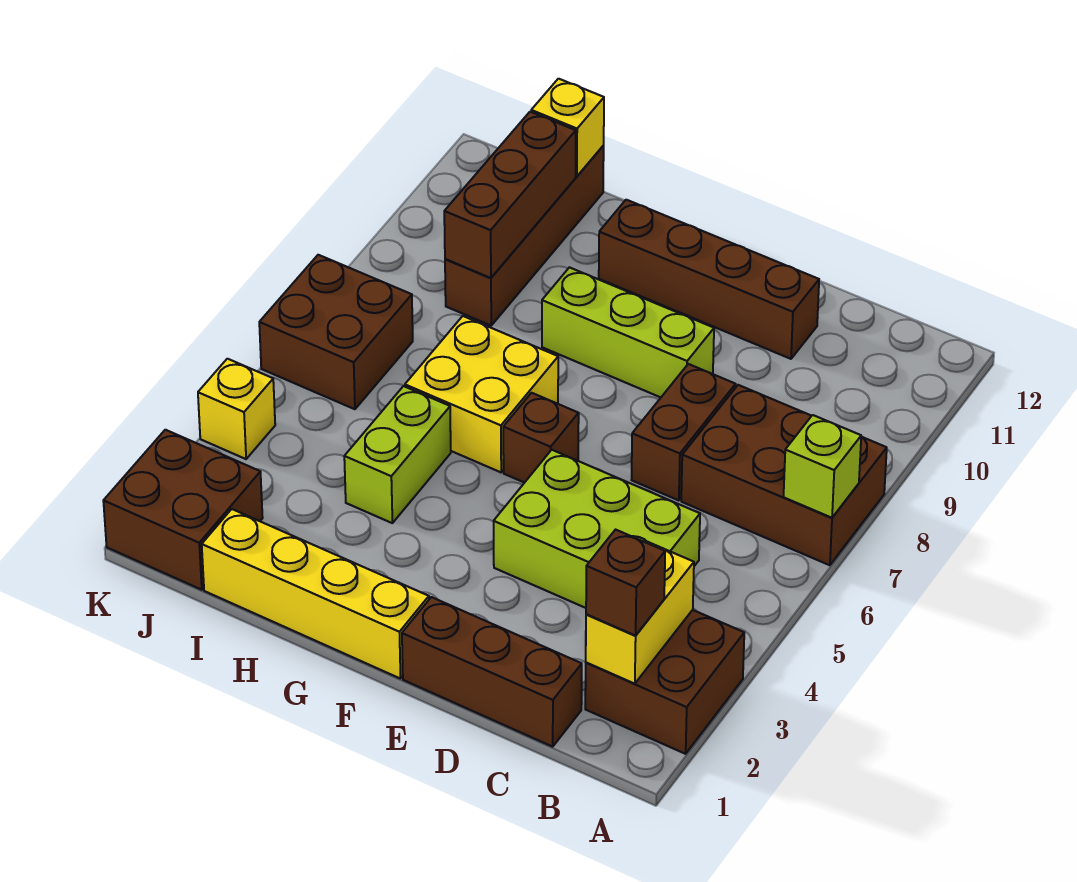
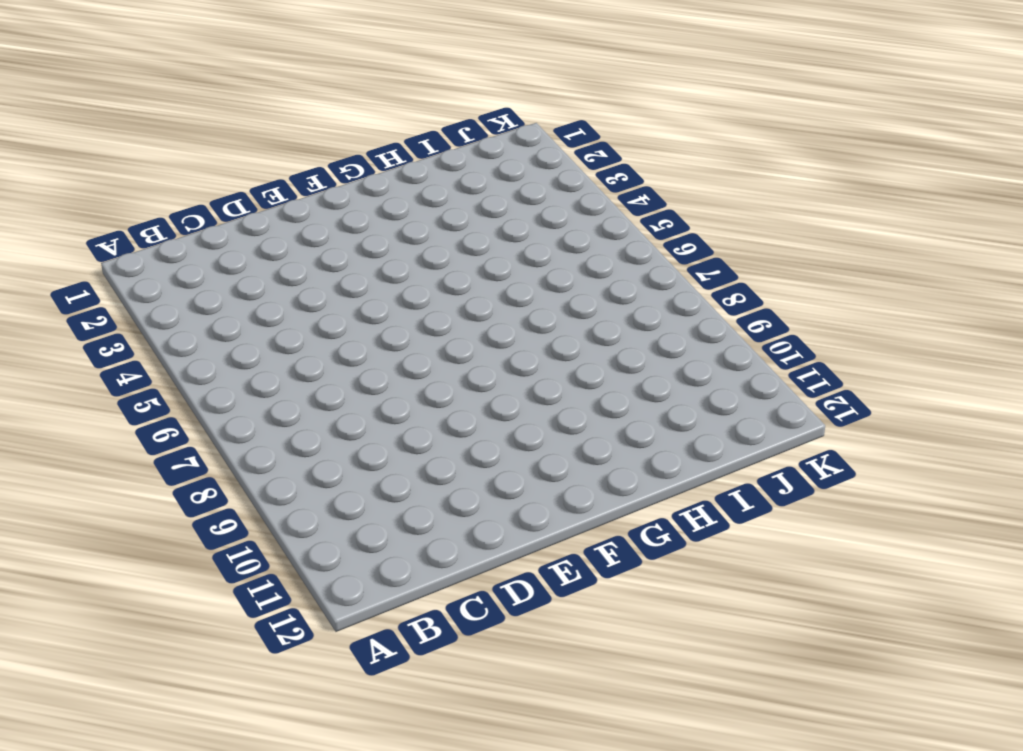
none -> brown 2x2 brick [585,610,744,754]
none -> brown 2x3 brick [681,385,887,565]
none -> brown 1x3 brick [402,597,582,747]

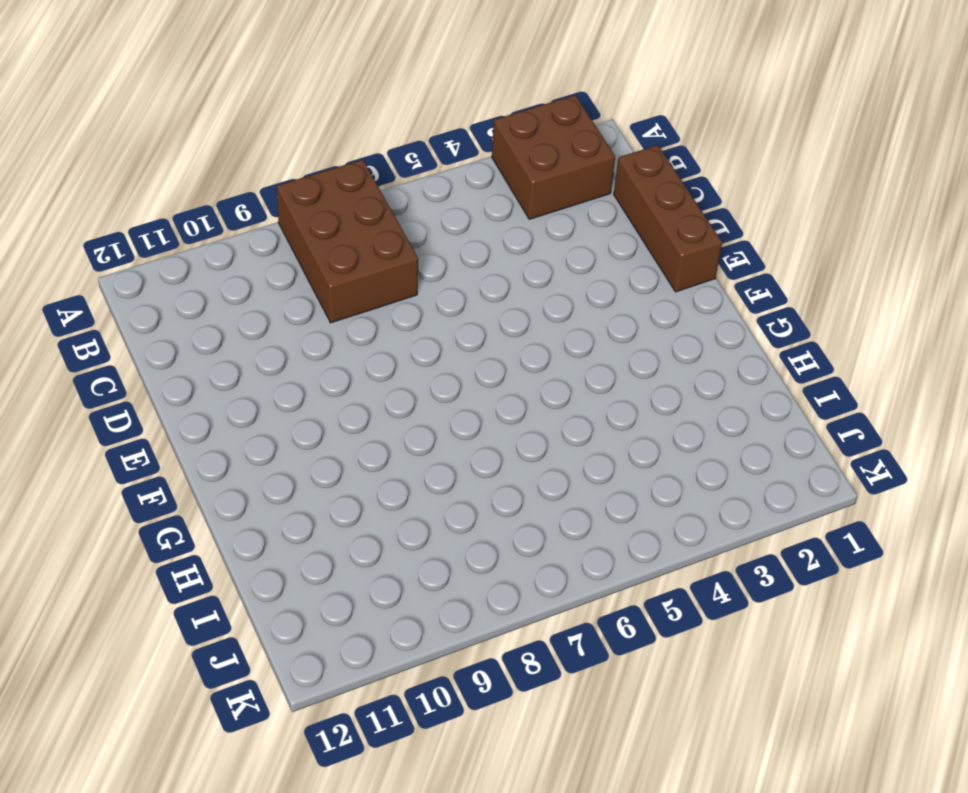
none -> lime 2x3 brick [494,450,700,608]
none -> brown 1x2 brick [632,364,736,501]
none -> brown 1x4 brick [599,200,819,359]

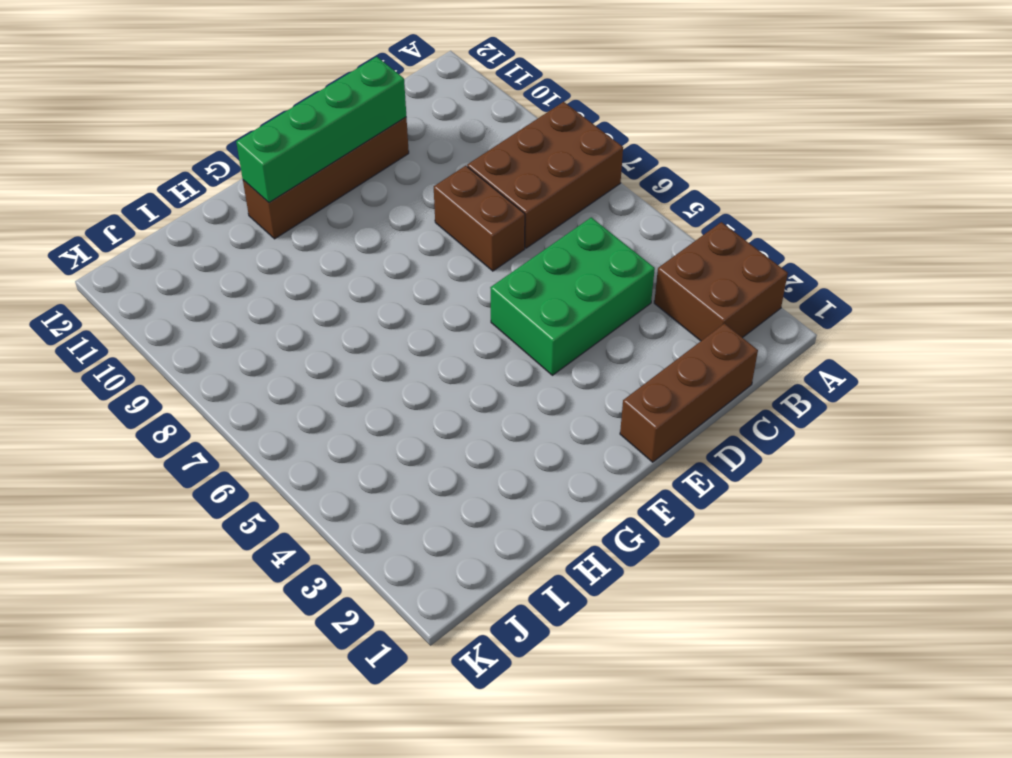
green 2x3 brick [490,217,655,375] -> lime 2x3 brick [494,450,700,608]
green 1x4 brick [236,57,406,203] -> none
none -> lime 1x3 brick [542,267,714,397]
none -> yellow 1x4 brick [202,509,429,679]
none -> brown 1x1 brick [503,393,579,483]

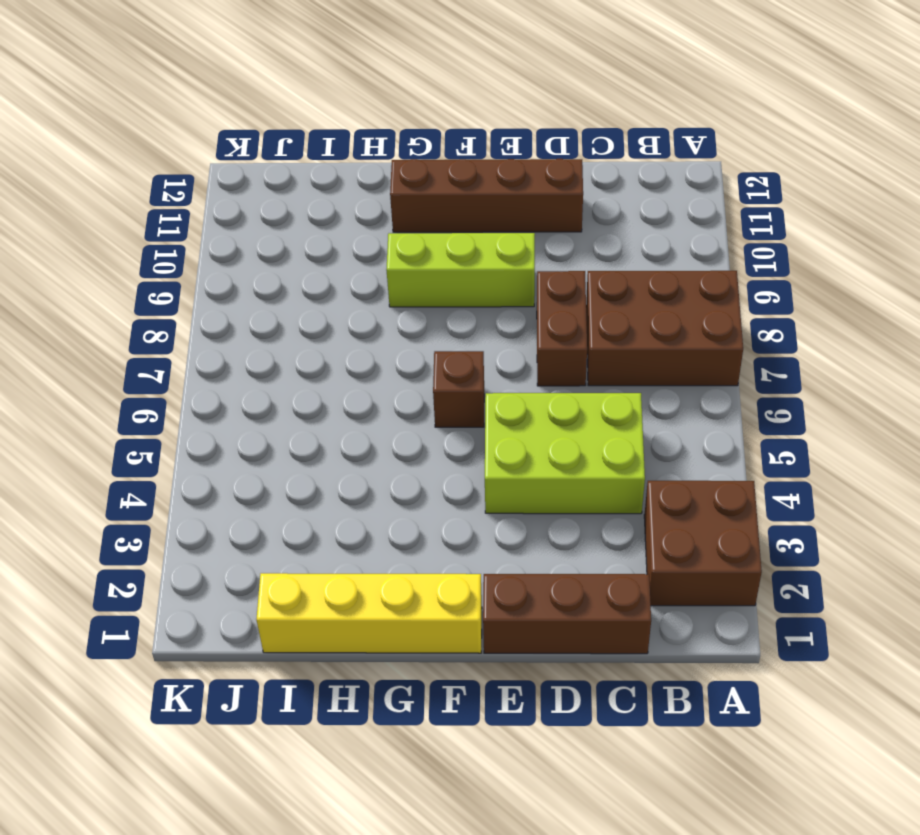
none -> yellow 2x2 brick [405,316,558,472]
none -> lime 1x2 brick [344,386,451,523]
none -> brown 1x4 brick [445,146,604,325]

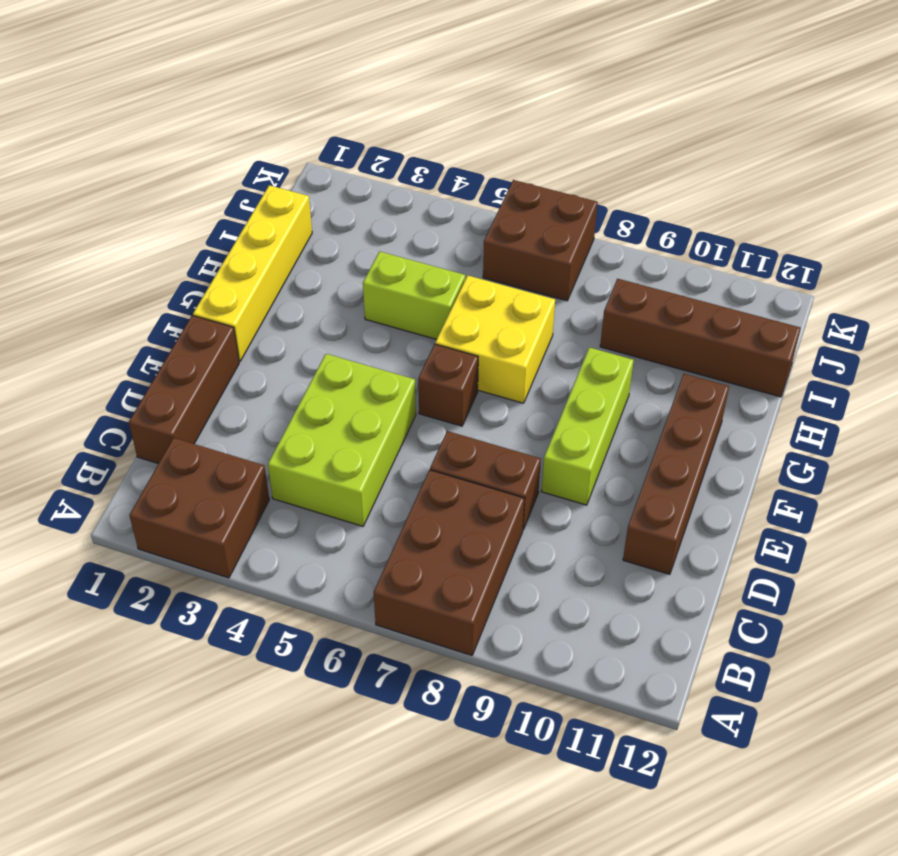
none -> brown 2x2 brick [103,430,263,590]
none -> yellow 1x1 brick [198,359,275,459]
none -> lime 1x1 brick [784,415,861,518]

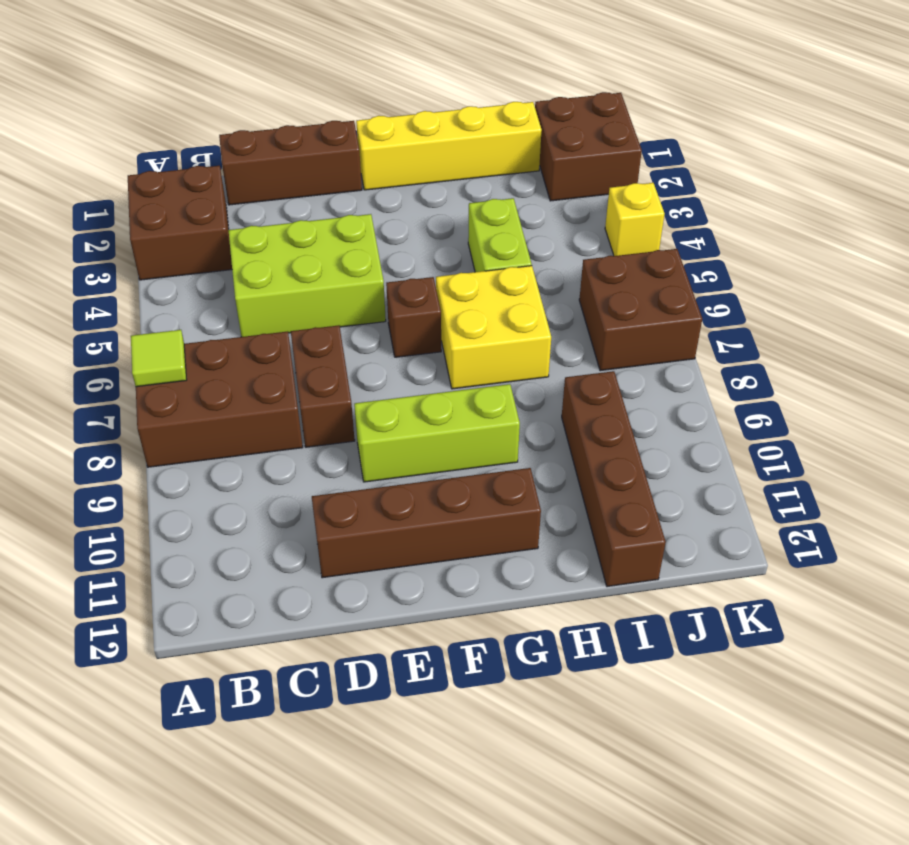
lime 1x1 tile [131,330,187,387] -> lime 1x1 brick [784,415,861,518]
none -> yellow 1x2 brick [586,541,694,684]
none -> brown 1x3 brick [444,112,576,278]
none -> yellow 1x1 brick [531,79,604,176]

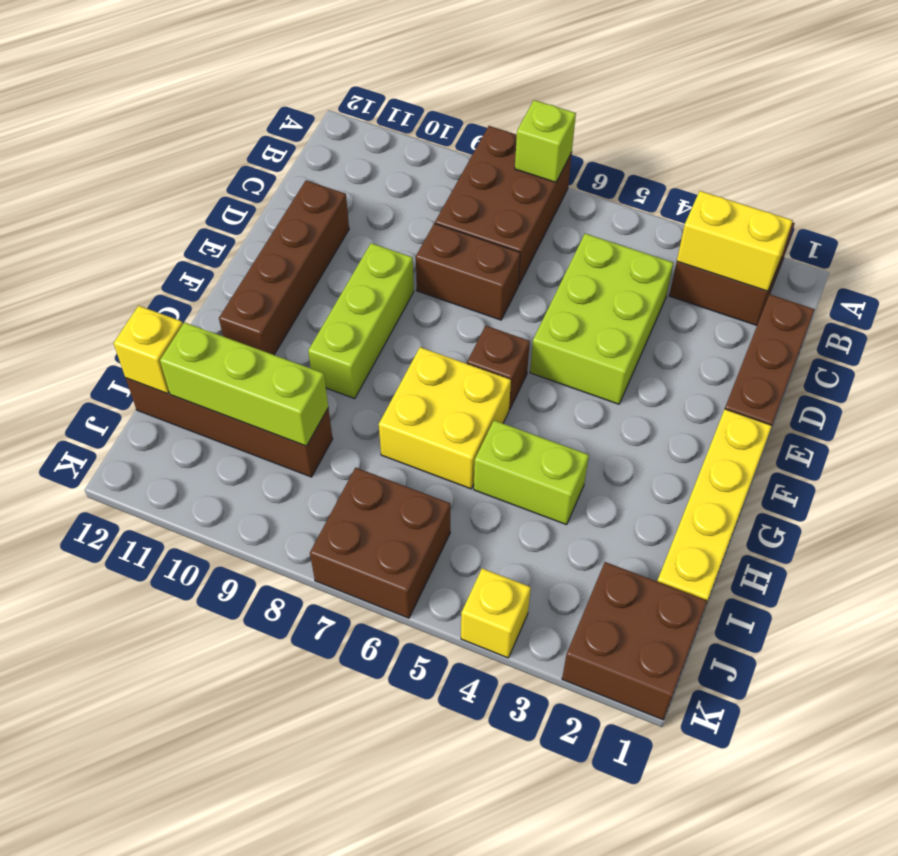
lime 1x3 brick [160,322,328,446] -> brown 1x3 brick [444,112,576,278]
none -> brown 1x1 brick [586,530,665,636]

